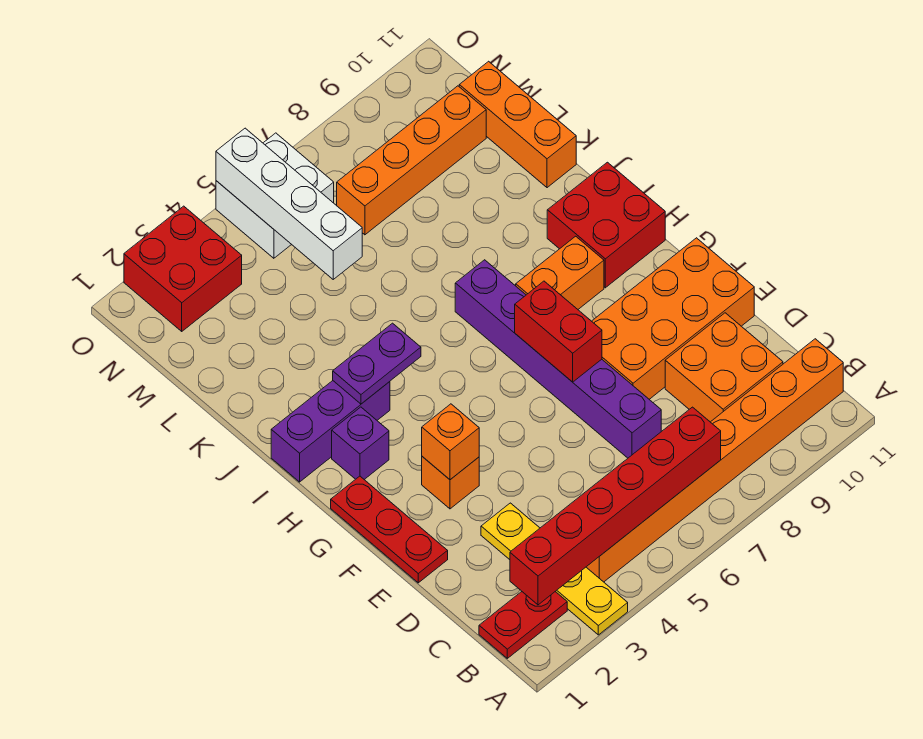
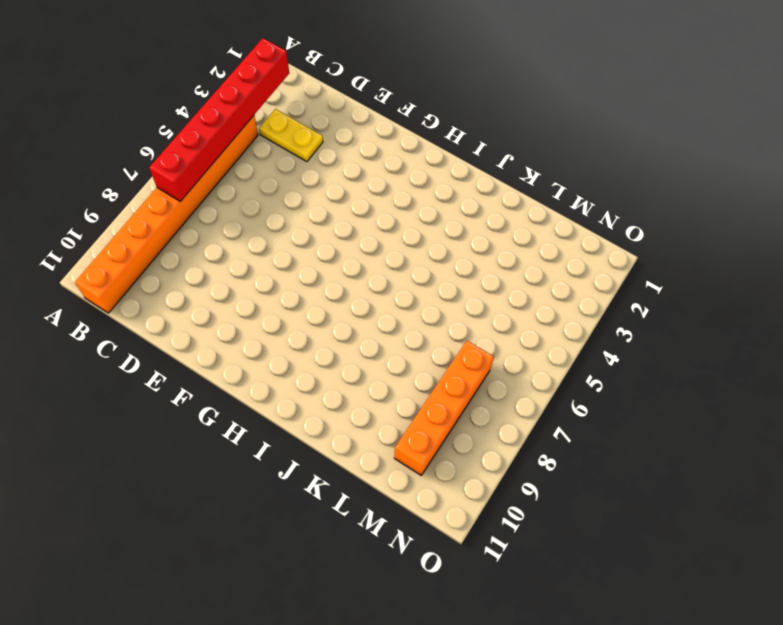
yellow 1x2 plate [259,109,323,162] -> yellow 1x4 plate [481,503,628,635]
none -> red 1x2 plate [479,592,567,658]
none -> orange 2x2 brick [665,313,783,422]
none -> purple 1x6 brick [455,260,661,458]

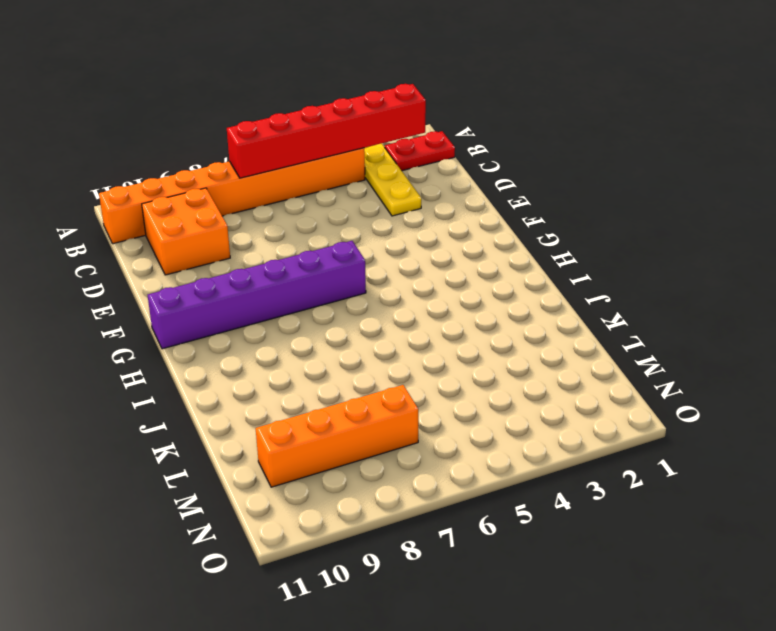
purple 1x6 brick [148,241,366,349] -> purple 1x6 brick turned to [455,260,661,458]
none -> red 1x3 plate [331,476,448,583]
none -> orange 2x4 brick [592,238,754,399]
none -> orange 1x1 brick [422,457,479,509]

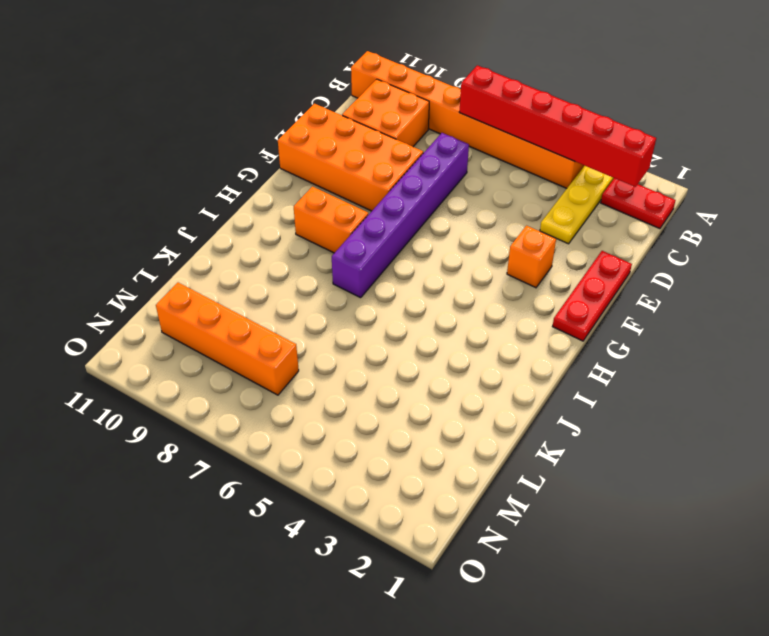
none -> purple 1x1 brick [332,407,389,479]
none -> red 2x2 brick [547,162,665,288]
none -> purple 1x3 brick [271,381,390,482]

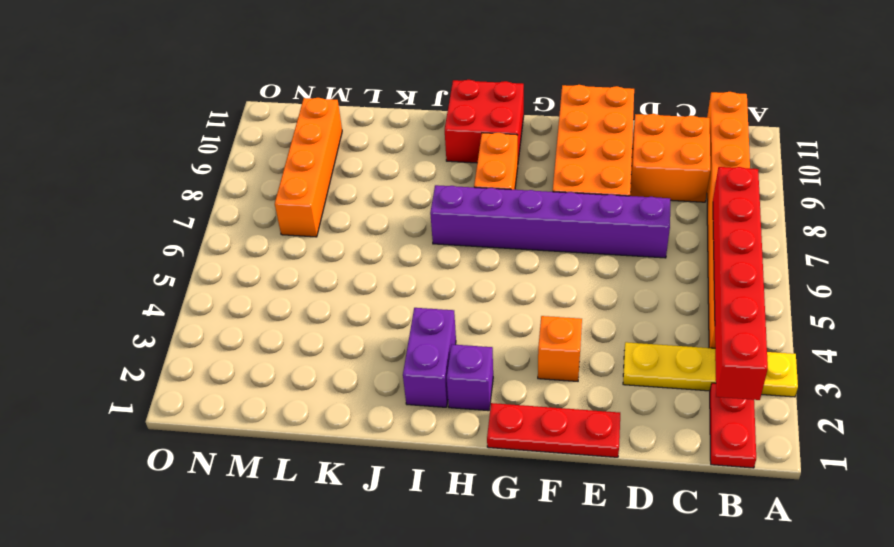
purple 1x2 brick [403,308,456,407] -> purple 1x3 brick [271,381,390,482]
none -> orange 1x3 brick [459,61,576,188]
none -> red 2x2 brick [124,206,242,331]
none -> white 2x2 brick [216,133,334,258]

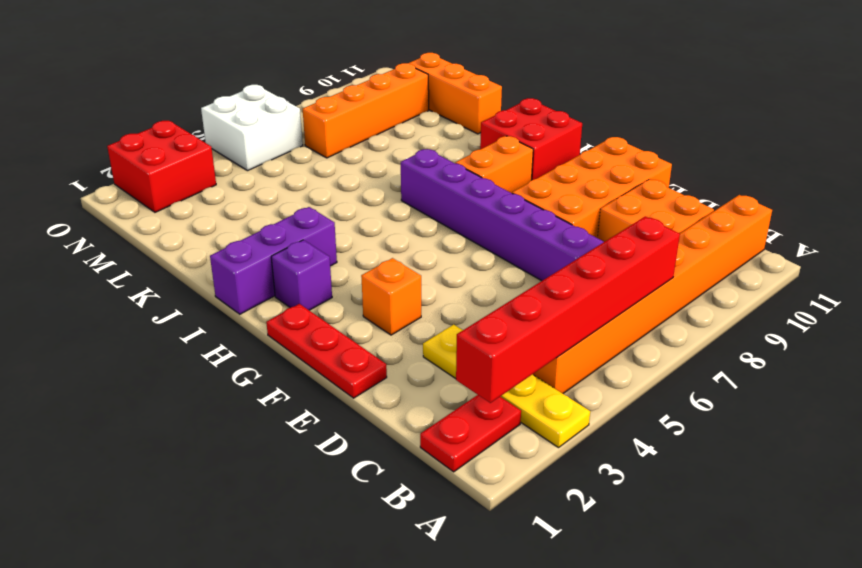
none -> orange 1x1 brick [422,404,479,480]
none -> red 1x2 brick [515,281,602,382]
none -> purple 1x2 plate [333,323,421,404]

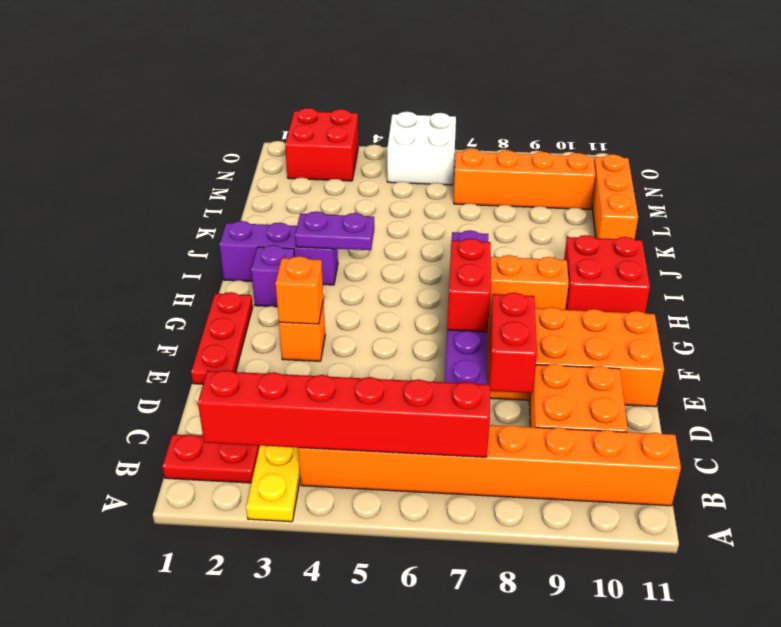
red 1x2 brick [489,293,537,393] -> none
none -> white 1x4 brick [216,128,362,279]

